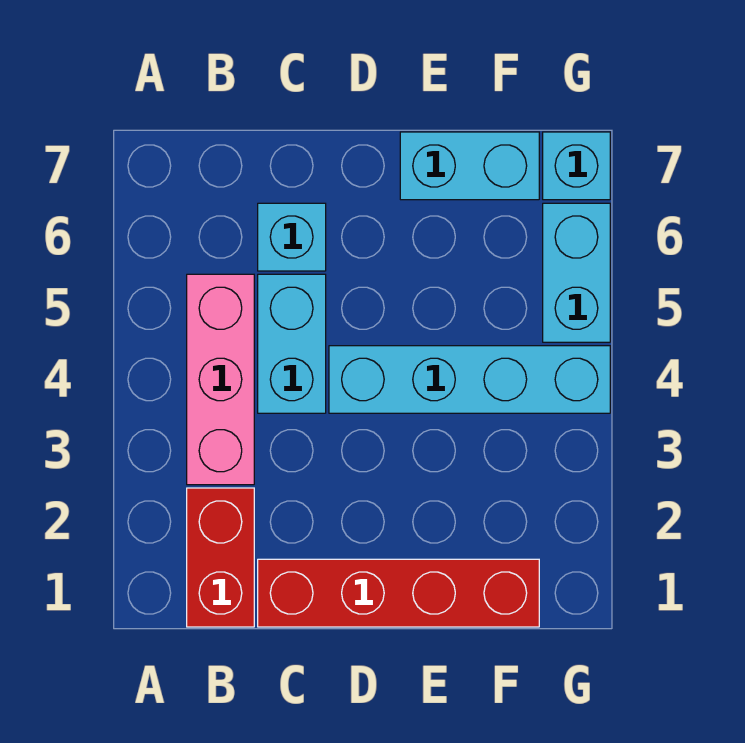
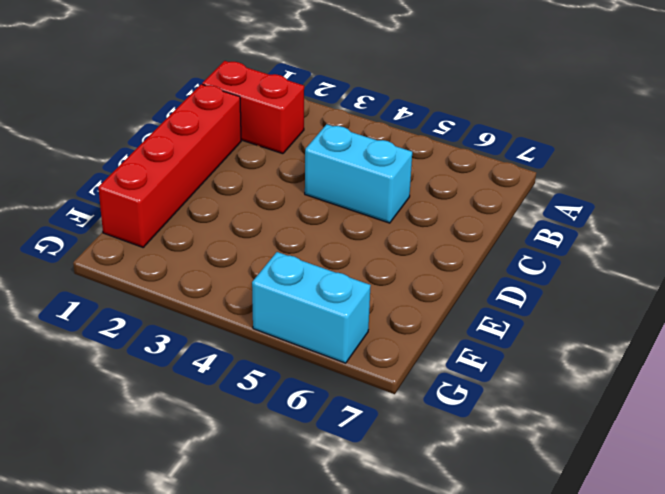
none -> pink 1x3 brick [187,274,254,485]
none -> cyan 1x1 brick [258,203,326,271]

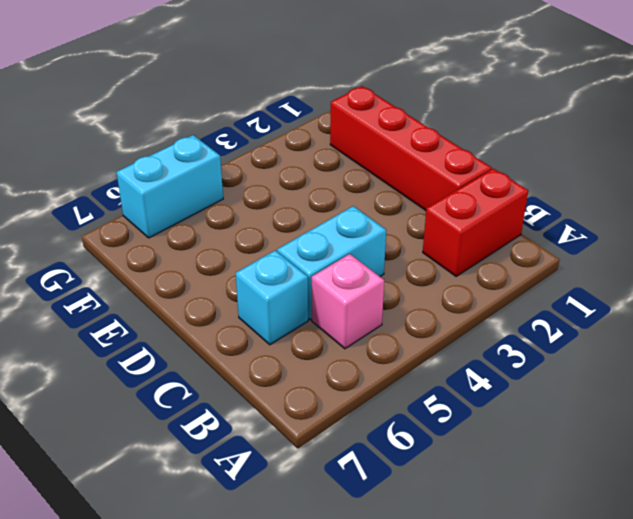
pink 1x1 brick [312,254,384,349] -> pink 1x3 brick [187,274,254,485]
none -> cyan 1x4 brick [329,346,610,413]
none -> cyan 1x2 brick [400,132,539,200]

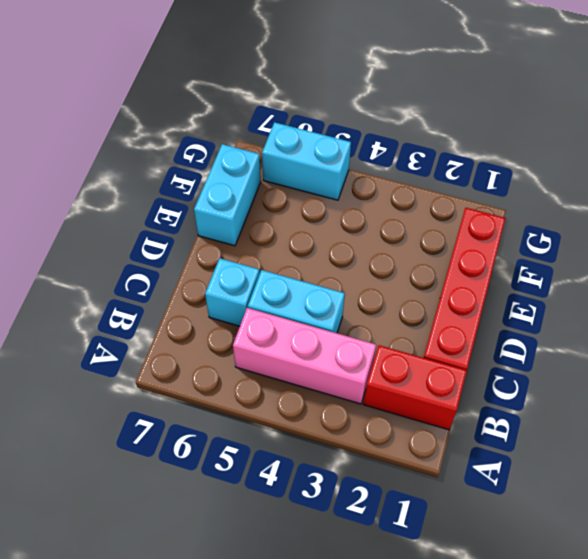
none -> cyan 1x4 brick [329,346,610,413]
none -> cyan 1x1 brick [543,132,610,200]

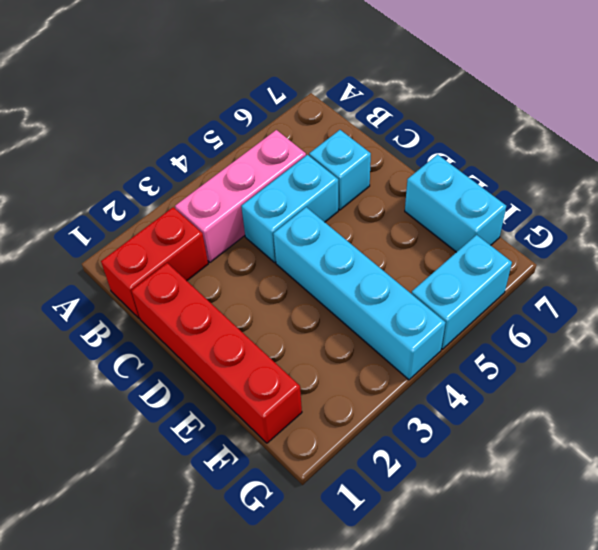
none -> cyan 1x1 brick [543,132,610,200]

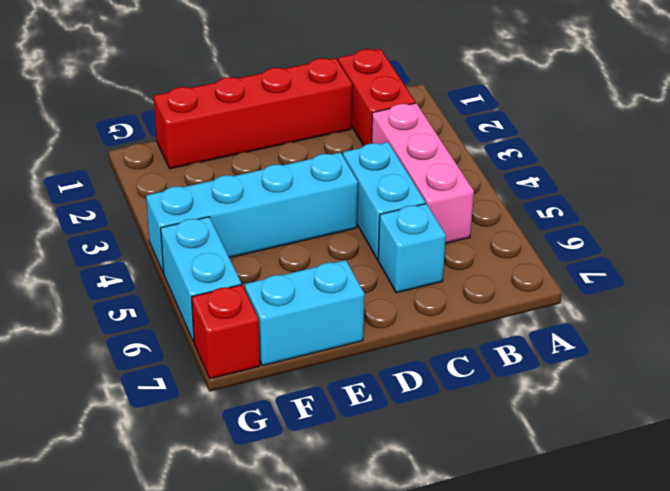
red 1x1 brick [192,285,260,379] -> cyan 1x1 brick [543,132,610,200]

